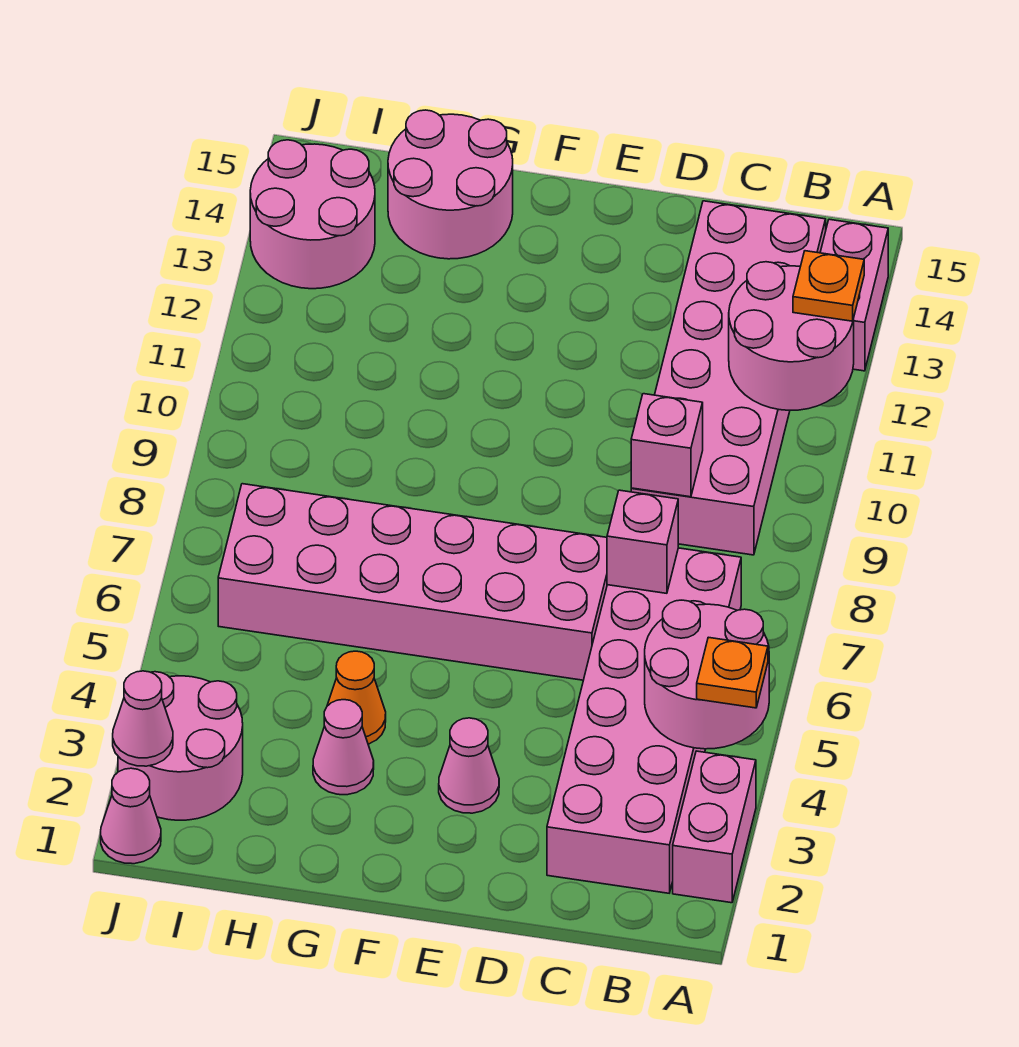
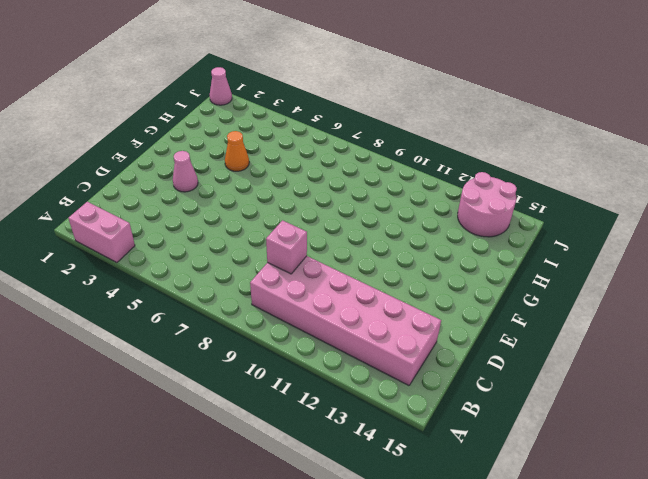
none -> pink 1x2 brick [820,219,888,371]
none -> pink 2x6 brick [547,548,741,893]
none -> pink 2x6 brick [218,484,607,680]

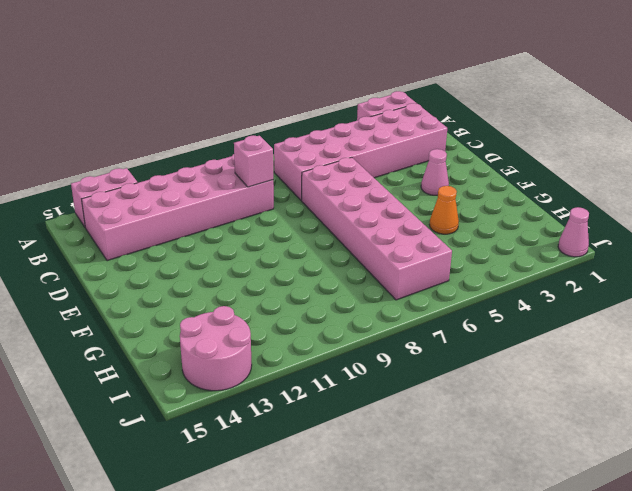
none -> pink 1x1 cone [313,700,374,795]
none -> pink 2x2 round brick [388,110,513,259]
none -> pink 2x2 round brick [118,672,243,820]

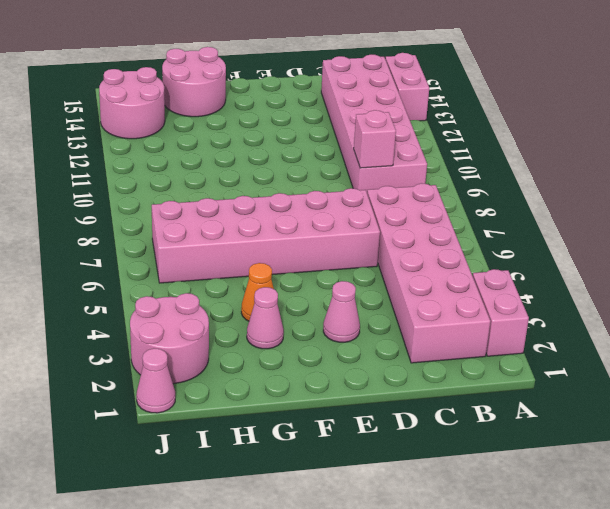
none -> pink 2x2 round brick [645,600,769,749]
none -> pink 2x2 round brick [729,262,854,410]
none -> pink 1x1 brick [607,490,678,593]

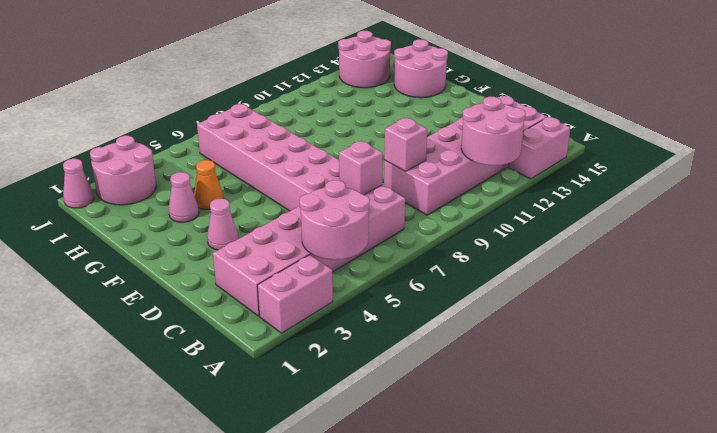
none -> pink 1x1 cone [113,671,173,766]
none -> orange 1x1 plate [697,637,768,708]
none -> orange 1x1 plate [793,251,864,321]

